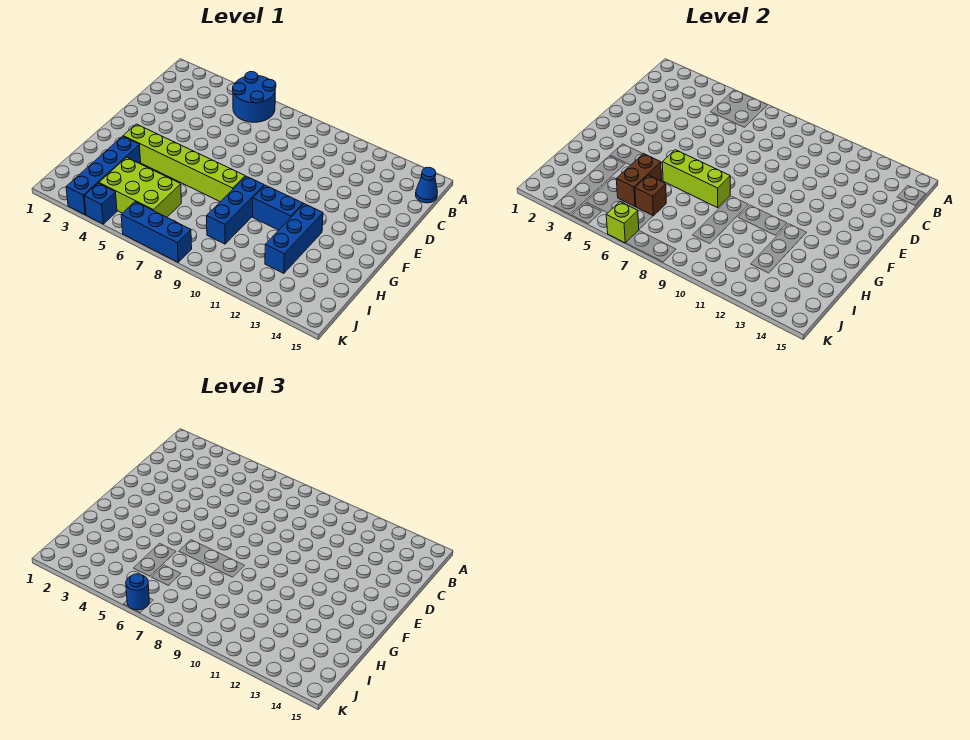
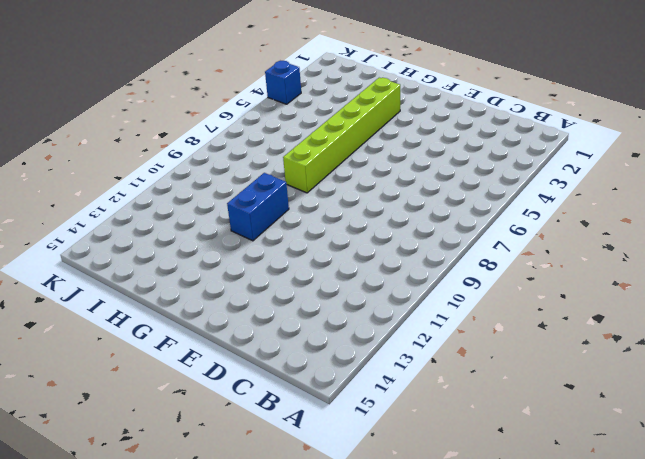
none -> blue 2x2 round brick [233,72,276,122]
none -> blue 1x1 cone [416,167,438,203]
none -> blue 1x3 brick [207,176,264,244]

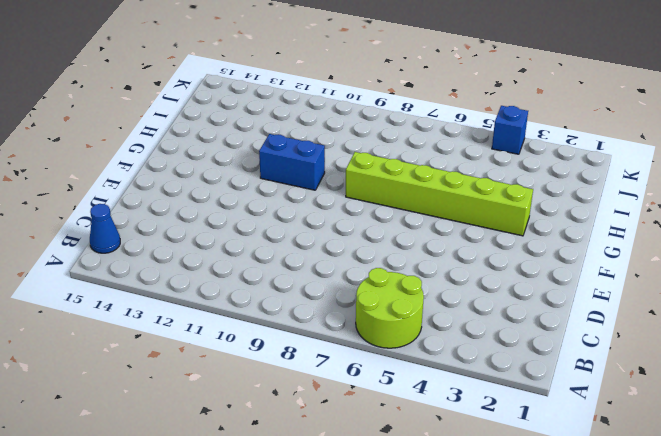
lime 2x2 round brick [356,268,424,348] -> blue 2x2 round brick [233,72,276,122]
none -> blue 1x3 brick [207,176,264,244]
none -> blue 1x3 brick [265,204,323,273]
none -> blue 1x4 brick [66,136,141,215]

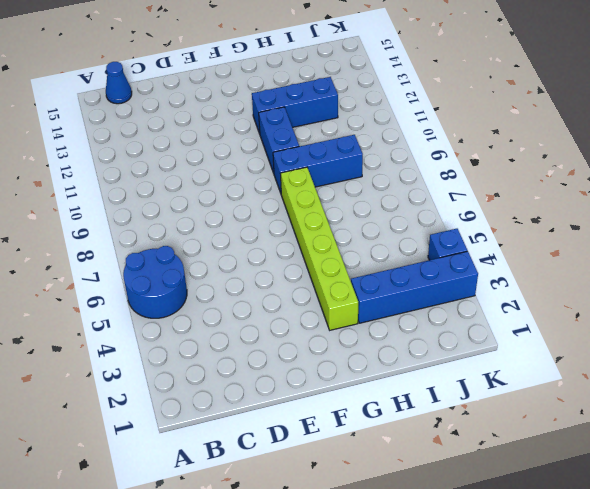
none -> lime 2x3 brick [99,157,181,217]
none -> blue 1x3 brick [121,202,192,262]
none -> lime 1x3 brick [662,150,730,208]

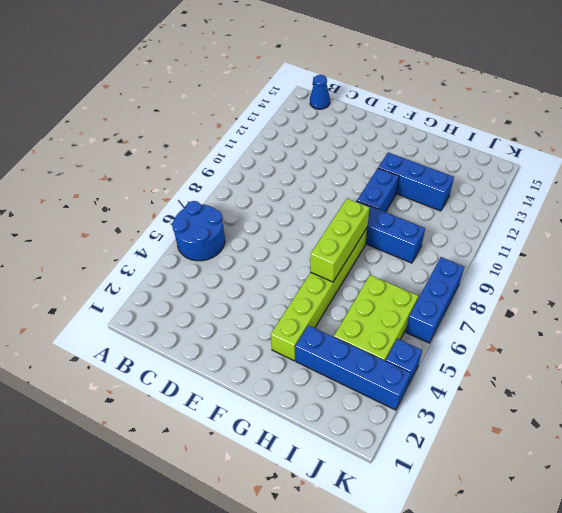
none -> brown 1x2 brick [616,154,662,206]
none -> brown 1x1 brick [635,175,666,216]
none -> lime 1x1 brick [606,202,639,243]

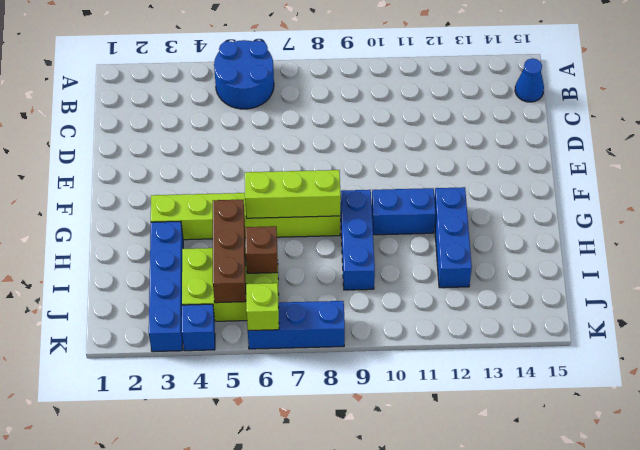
brown 1x3 brick [213,200,246,303] -> brown 1x2 brick [616,154,662,206]
none -> blue 1x1 round brick [126,574,149,610]

